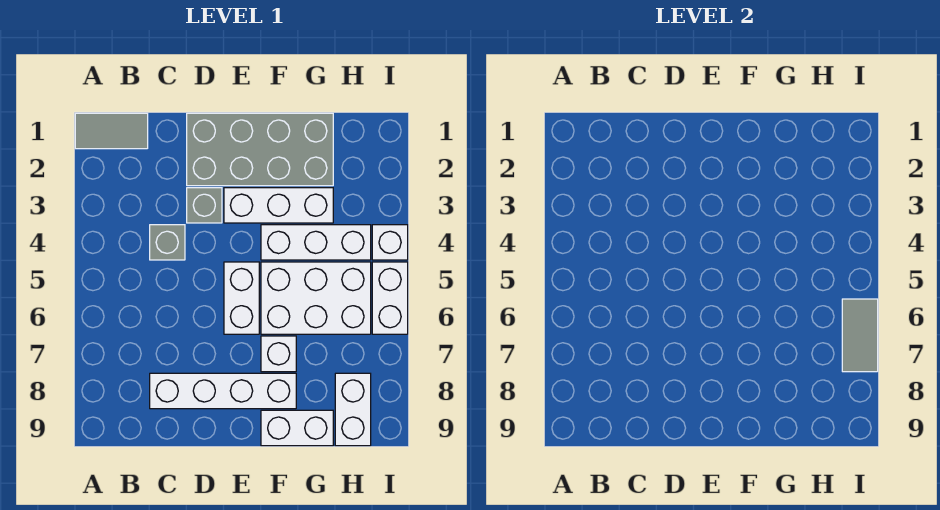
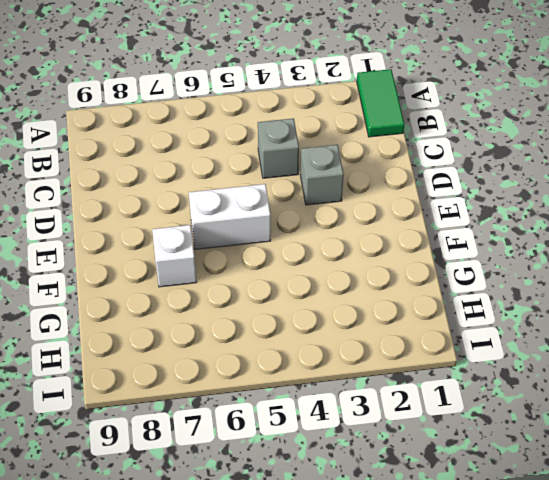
green 1x2 tile [357,69,404,137] -> grey 1x2 tile [75,113,148,149]
none -> white 1x4 brick [150,373,296,409]
none -> grey 2x4 brick [187,113,333,186]
none -> white 1x3 brick [224,188,333,223]

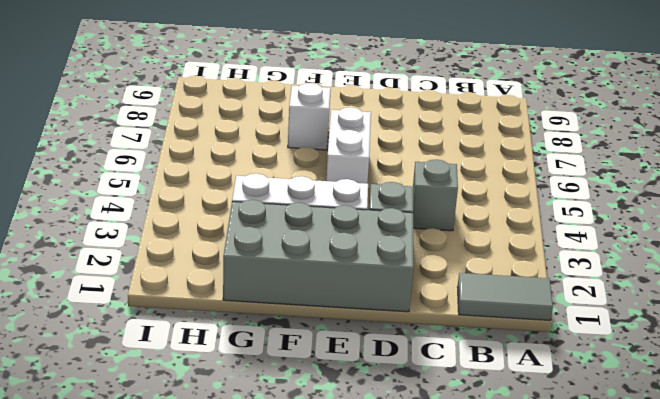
none -> white 1x4 brick [150,373,296,409]
none -> white 1x3 brick [261,225,371,260]
none -> white 2x3 brick [261,262,371,334]

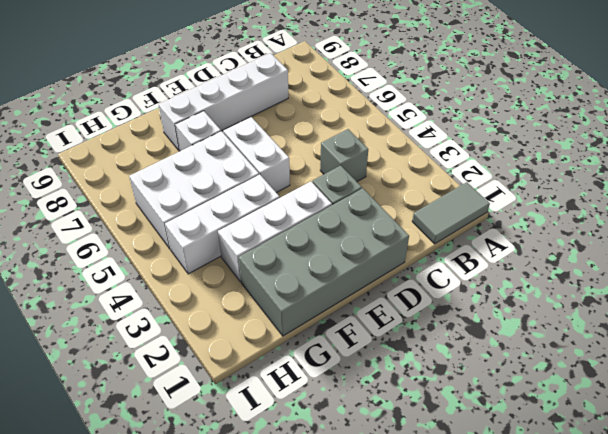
none -> white 1x2 brick [261,410,333,446]
none -> white 1x2 brick [335,373,371,446]
none -> white 1x1 brick [372,225,408,260]

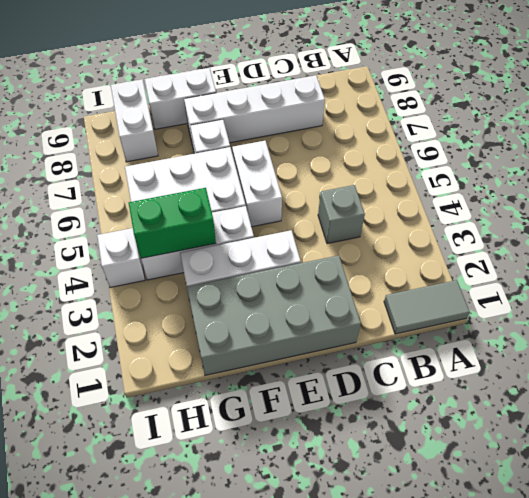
green 1x2 brick [129,188,216,258] -> none
none -> grey 1x1 brick [187,188,222,223]
none -> white 1x2 brick [372,262,408,334]
none -> grey 1x2 tile [842,299,878,372]

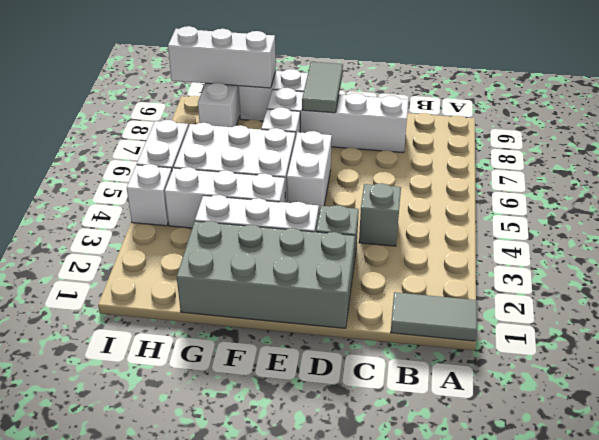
grey 1x2 tile [302,62,343,113] -> grey 1x2 tile moved to [842,299,878,372]
white 1x3 brick [168,26,276,88] -> none

